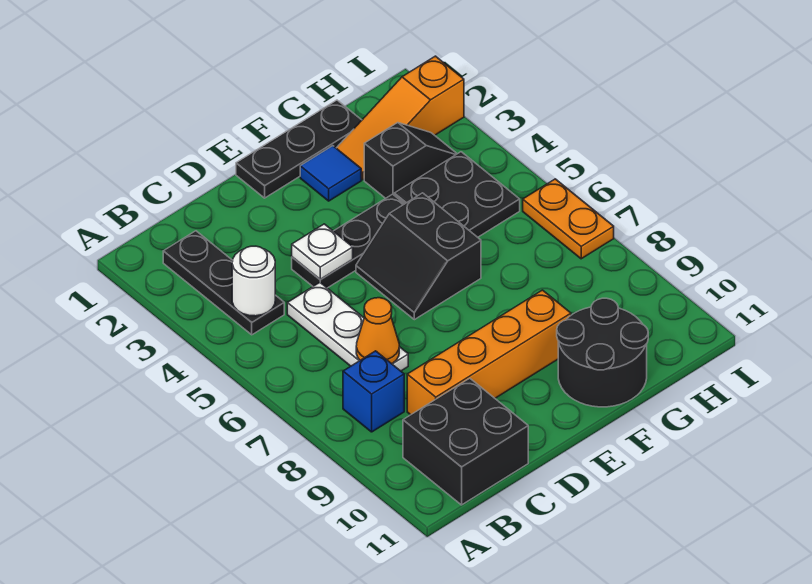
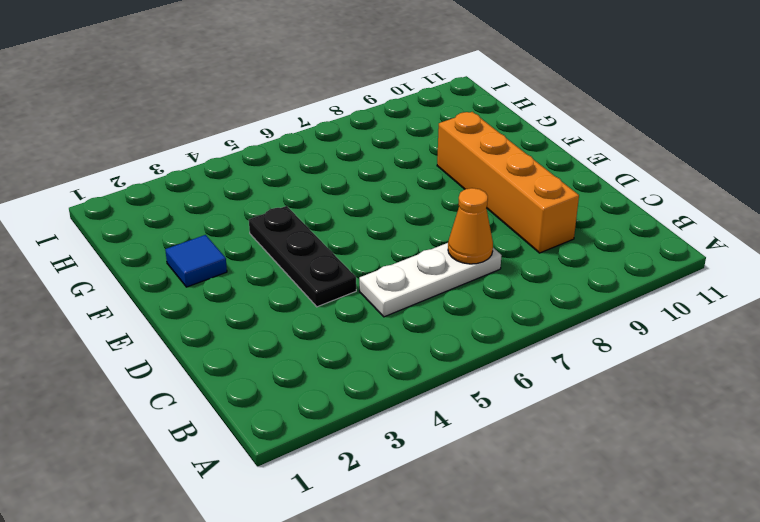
none -> black 1x3 plate [163,231,284,335]
none -> blue 1x1 brick [343,351,404,432]
none -> black 2x2 brick [403,378,528,505]

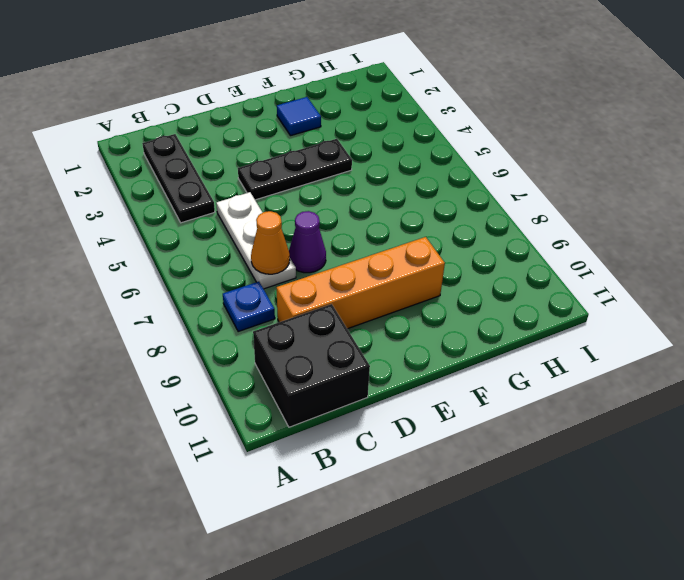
blue 1x1 plate [223,282,275,332] -> blue 1x1 brick [343,351,404,432]
purple 1x1 cone [289,211,326,273] -> none
none -> black 1x3 plate [236,100,362,198]
none -> black 2x2 slope [356,193,481,320]
none -> black 2x2 round brick [557,298,648,407]

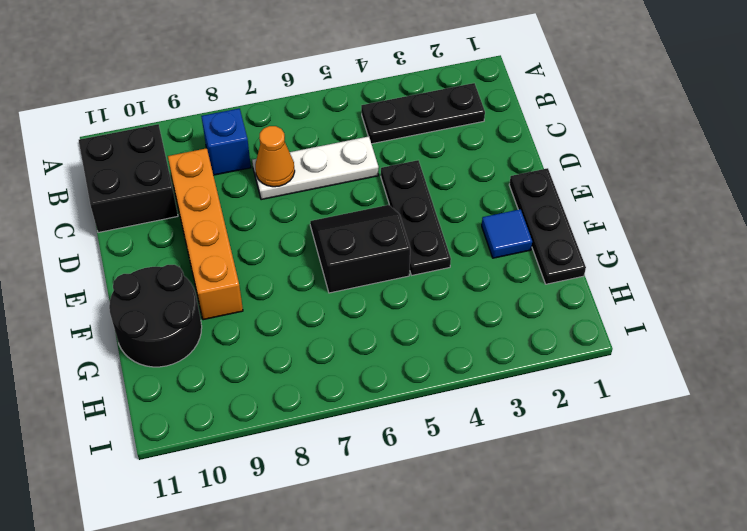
none -> orange 1x3 slope [336,56,464,180]
none -> black 1x2 slope [364,123,457,198]
none -> black 2x2 plate [394,152,520,237]

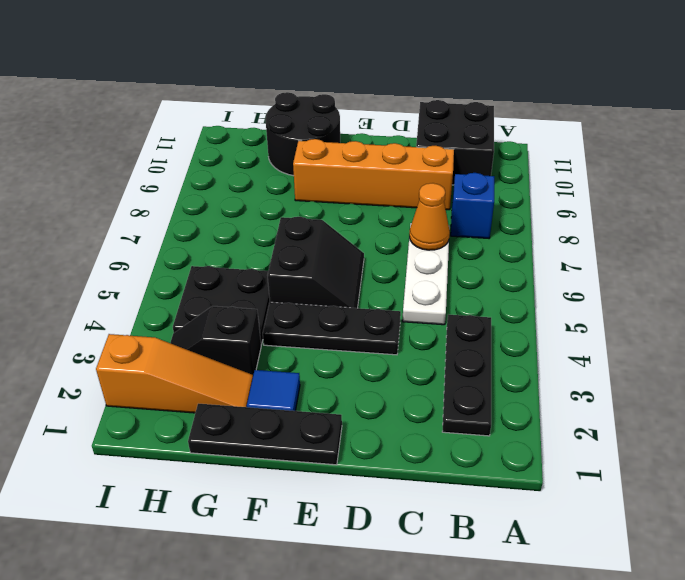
none -> orange 1x2 plate [523,179,614,259]
none -> white 1x1 round brick [232,246,275,316]
none -> white 1x1 plate [292,224,353,280]

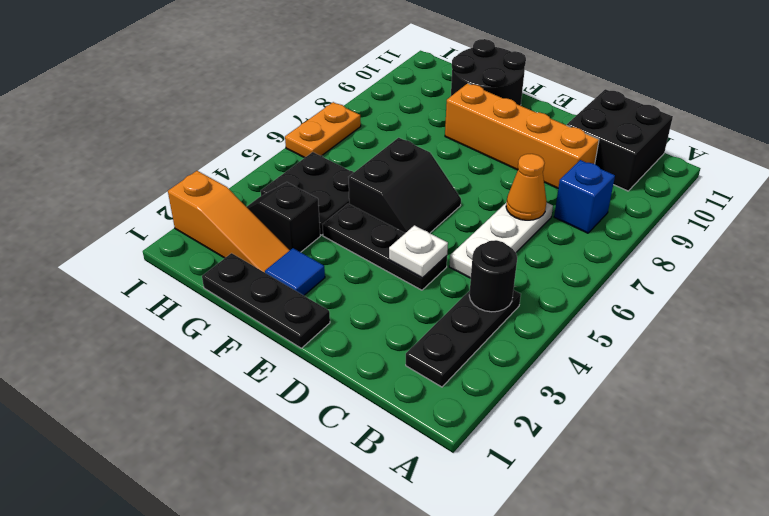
black 1x1 round brick [469,240,517,312] -> white 1x1 round brick [232,246,275,316]

